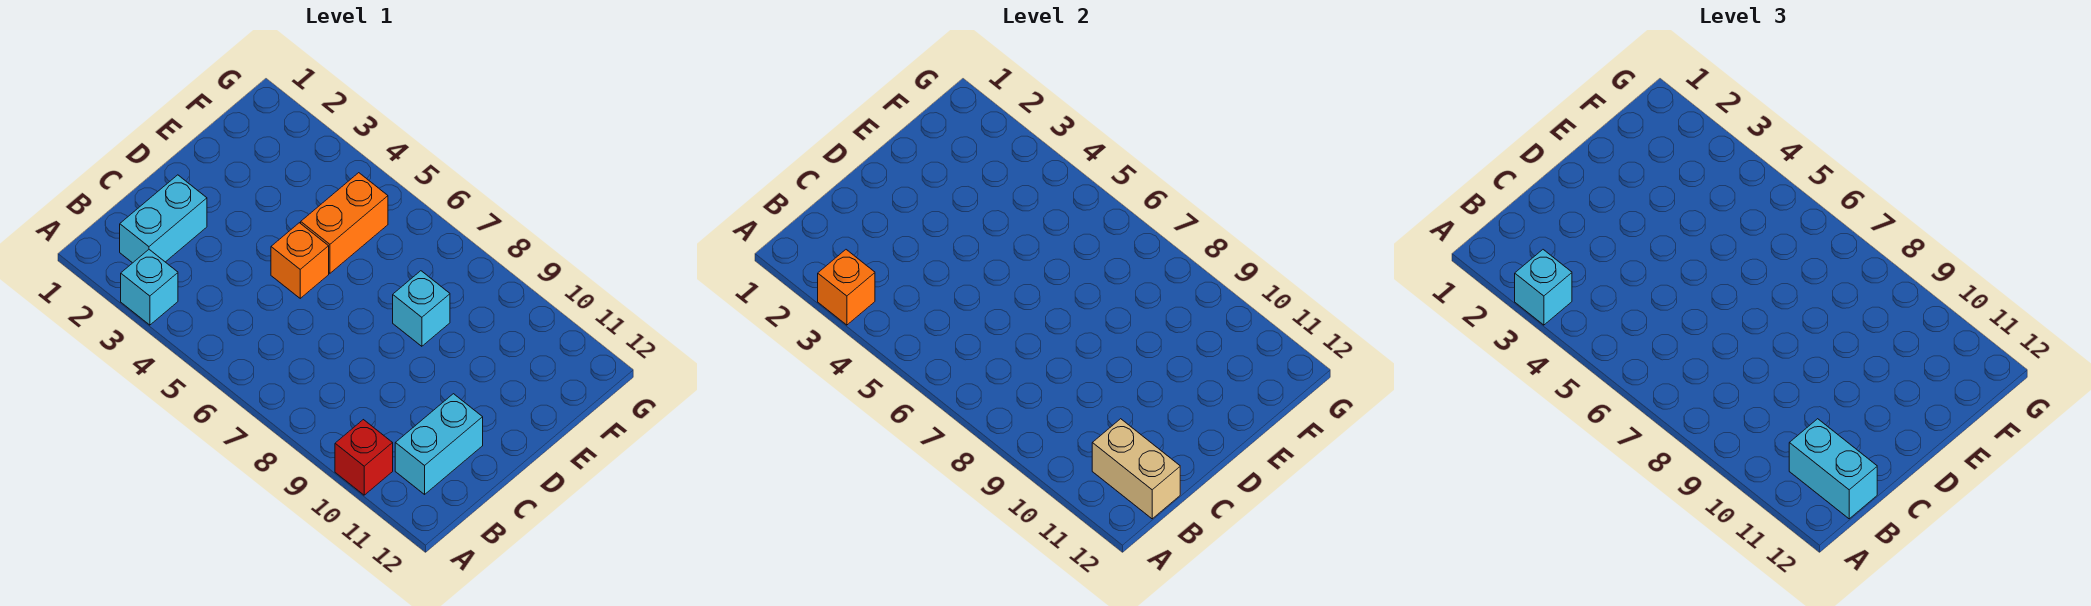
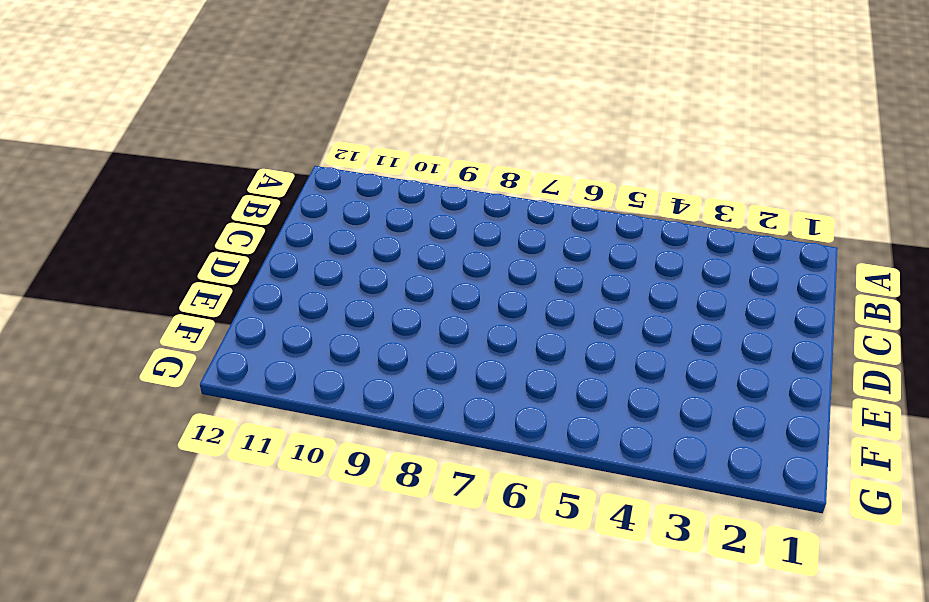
none -> cyan 1x1 brick [121,250,178,325]
none -> red 1x1 brick [335,420,393,495]

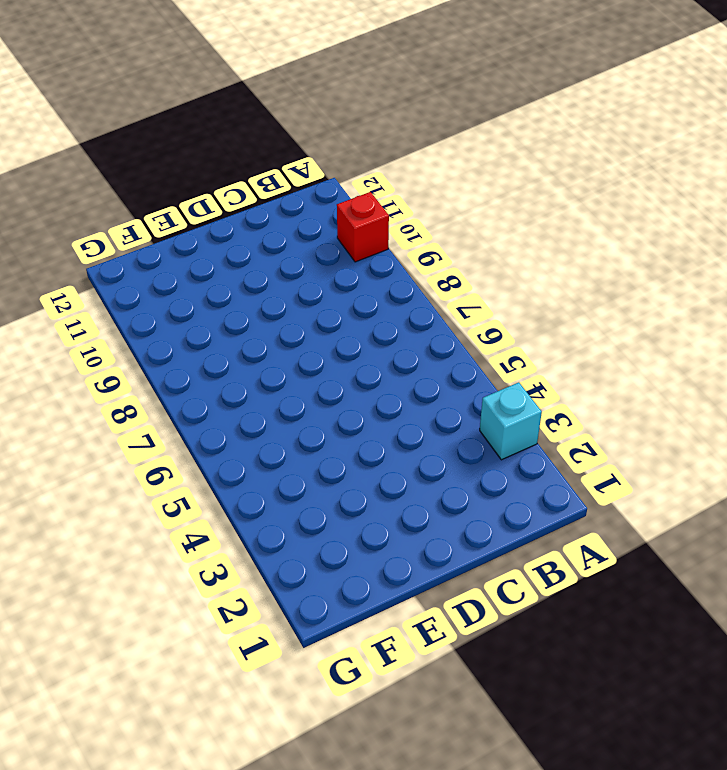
none -> cyan 1x2 brick [120,175,207,263]
none -> cyan 1x2 brick [395,394,483,494]

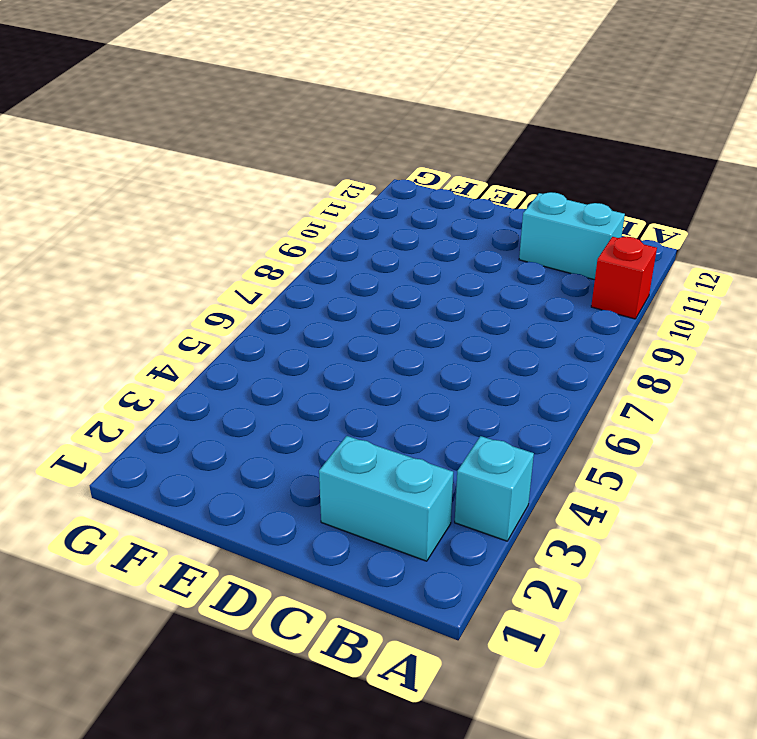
none -> orange 1x1 brick [271,223,329,298]
none -> orange 1x2 brick [301,173,388,273]

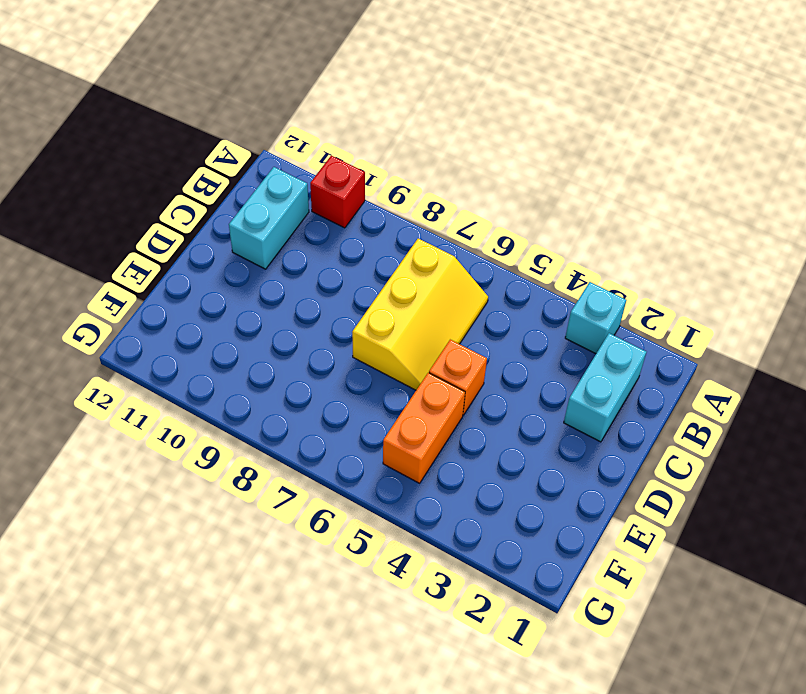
yellow 2x3 slope [352,239,488,390] -> none
none -> cyan 1x1 brick [393,271,450,346]
none -> orange 1x1 brick [818,250,875,325]

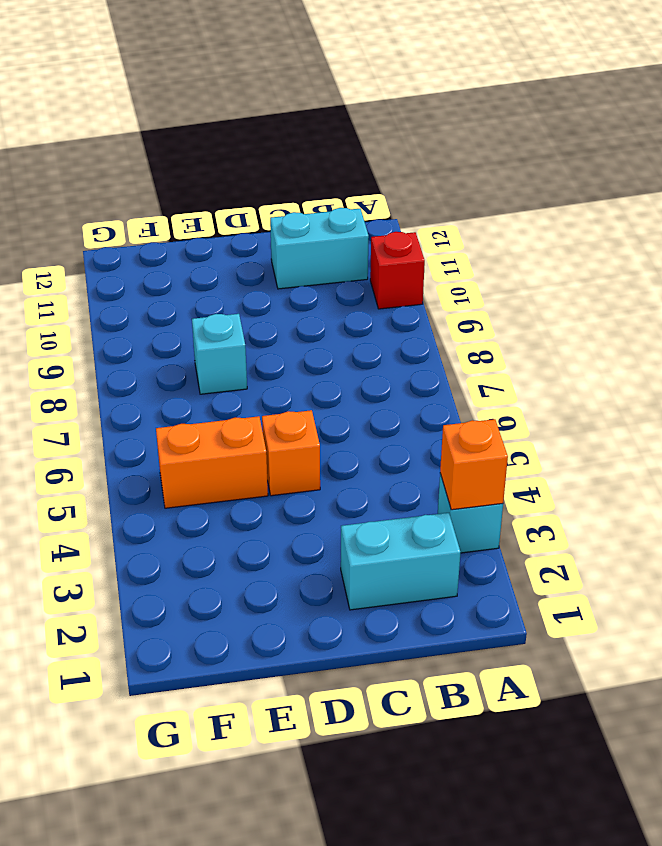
none -> tan 1x2 brick [1092,419,1180,519]
none -> cyan 1x1 brick [1515,250,1572,325]

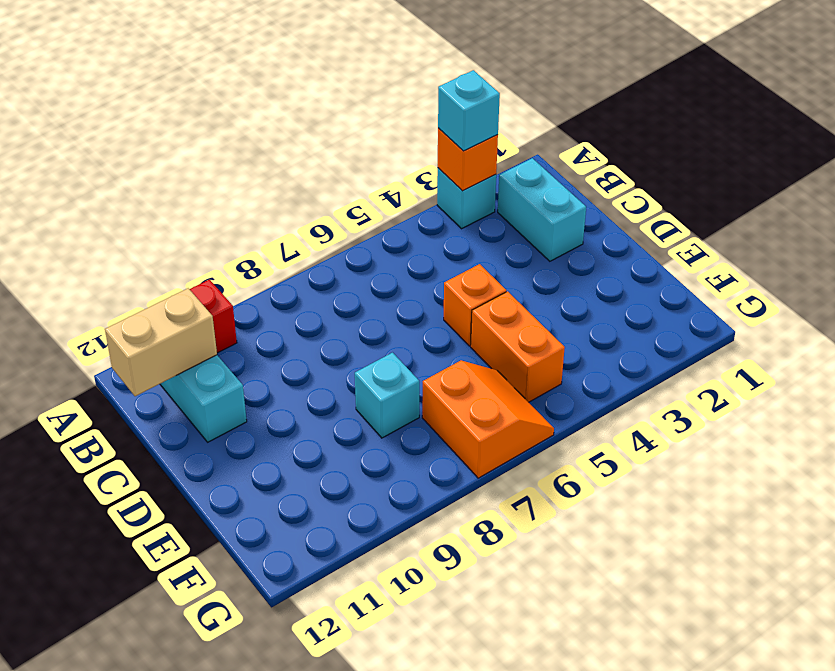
orange 2x2 slope [422,360,554,478] -> none
none -> cyan 1x2 brick [1789,419,1877,519]

